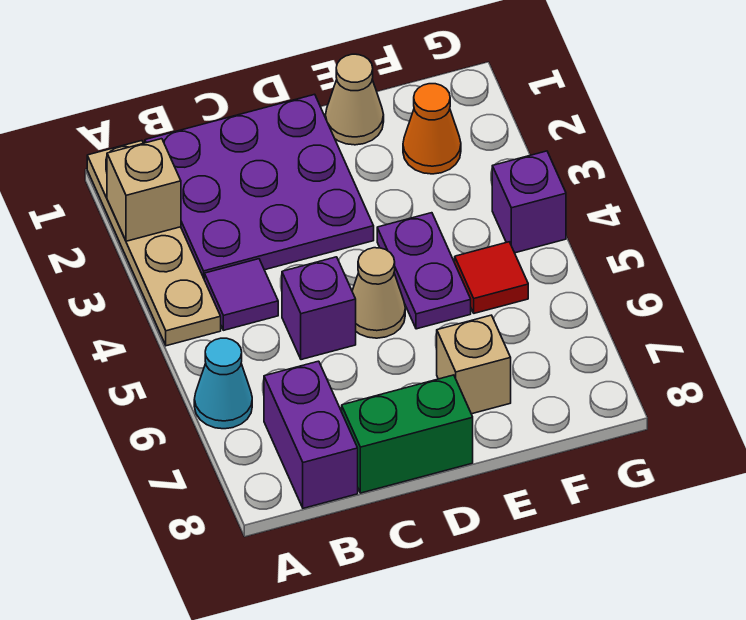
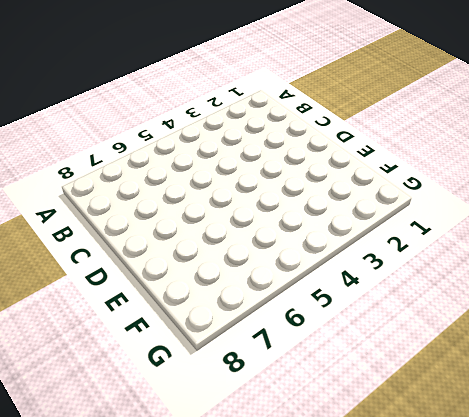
none -> tan 1x4 plate [87,141,221,346]
none -> cyan 1x1 cone [194,338,252,429]
none -> purple 3x3 plate [145,94,374,278]

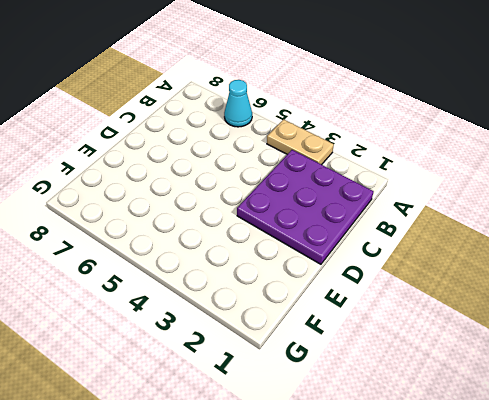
tan 1x2 plate [267,119,334,165] -> tan 1x4 plate [87,141,221,346]
none -> purple 1x1 tile [204,259,278,330]
none -> purple 1x2 brick [264,361,358,508]
none -> purple 1x1 brick [282,257,356,360]

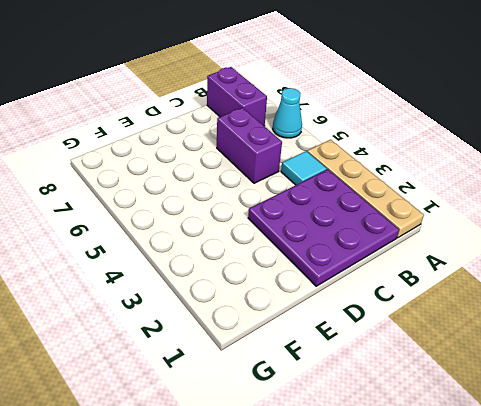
cyan 1x1 tile [281,151,327,185] -> purple 1x1 tile [204,259,278,330]
purple 1x2 brick [217,108,282,183] -> purple 1x1 brick [282,257,356,360]
none -> green 1x2 brick [342,375,473,493]
none -> tan 1x1 cone [352,248,405,338]
none -> tan 1x1 cone [326,54,384,145]

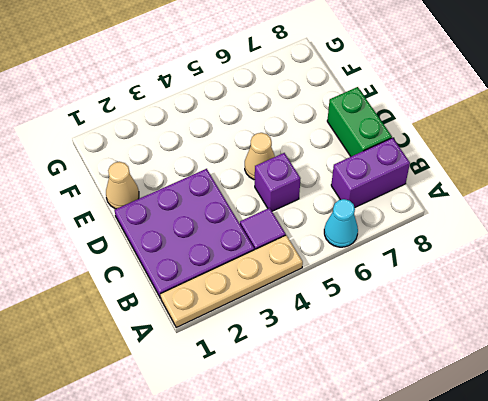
none -> purple 1x2 plate [377,213,471,329]
none -> tan 1x1 brick [437,315,511,414]
none -> orange 1x1 cone [403,84,461,174]

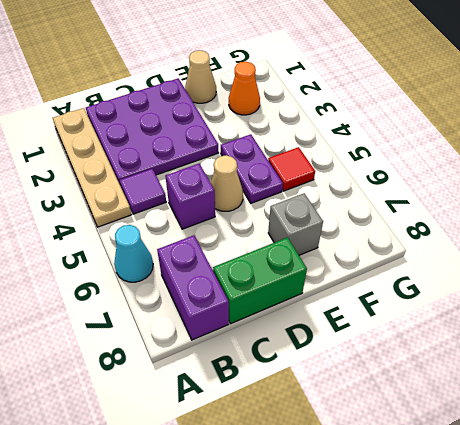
grey 1x1 brick [268,193,323,255] -> tan 1x1 brick [437,315,511,414]
none -> purple 1x1 brick [492,151,566,253]
none -> tan 1x1 brick [107,139,181,241]

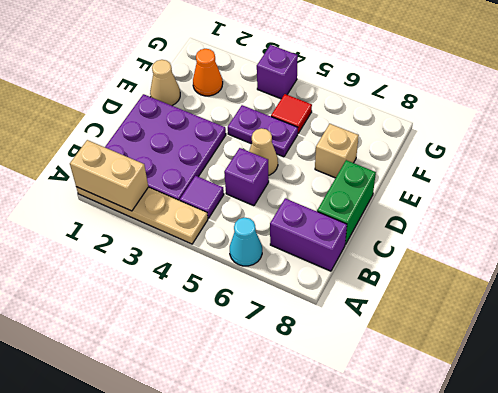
tan 1x2 brick [70,140,148,211] -> tan 1x1 brick [107,139,181,241]

